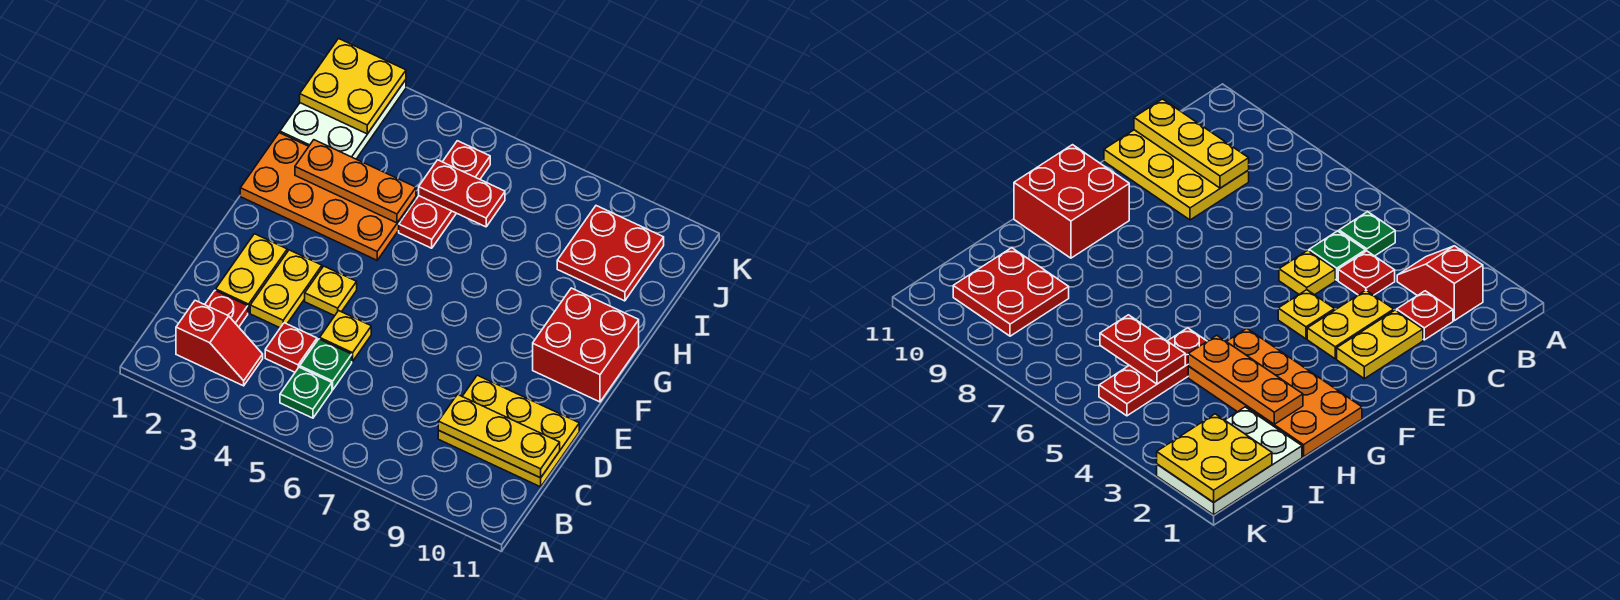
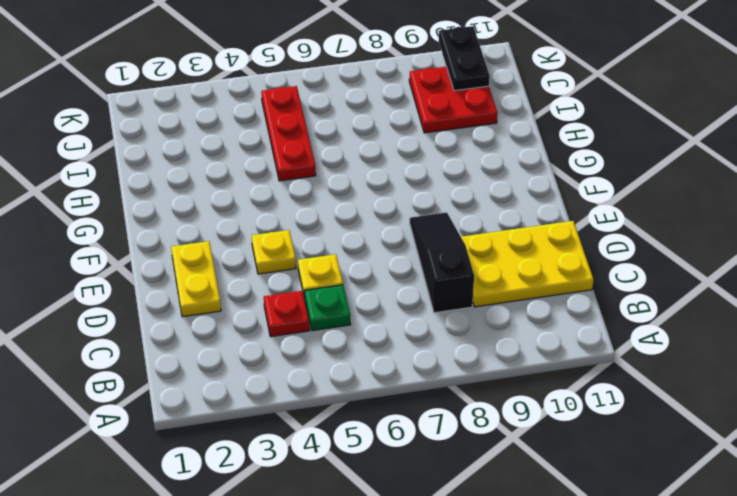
black 1x3 slope [410,212,474,313] -> none
black 1x2 plate [439,26,490,91] -> none
none -> red 1x2 slope [176,300,263,386]
none -> green 1x1 plate [280,367,332,418]
none -> red 1x1 plate [205,290,248,327]

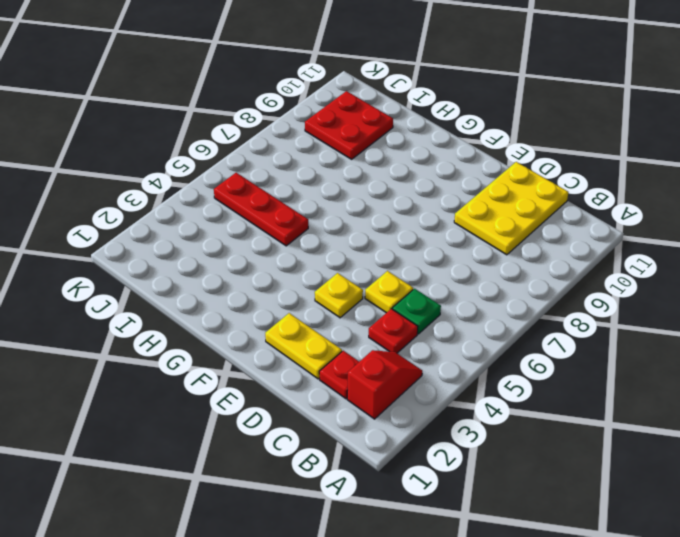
none -> green 1x1 plate [280,367,332,418]
none -> yellow 1x2 plate [250,250,322,328]
none -> red 2x2 brick [533,288,639,402]

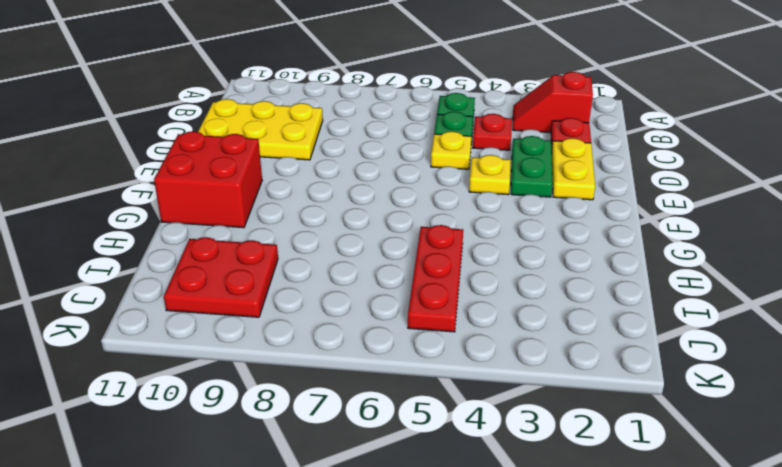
green 1x2 plate [511,136,552,197] -> yellow 1x2 plate [250,250,322,328]
none -> orange 2x4 plate [240,133,416,260]
none -> white 2x3 plate [280,80,406,159]
none -> yellow 1x3 plate [438,394,560,478]

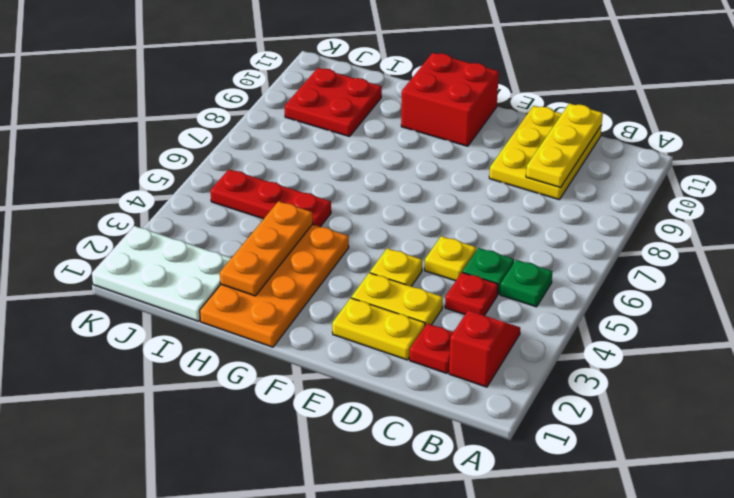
none -> red 1x2 plate [419,160,505,227]
none -> yellow 2x2 plate [300,39,406,134]

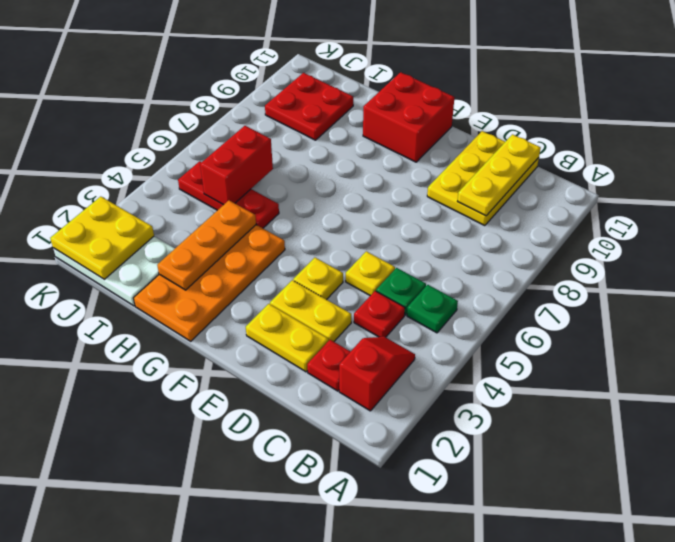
red 1x2 brick [200,126,273,205] -> red 1x2 plate [419,160,505,227]

